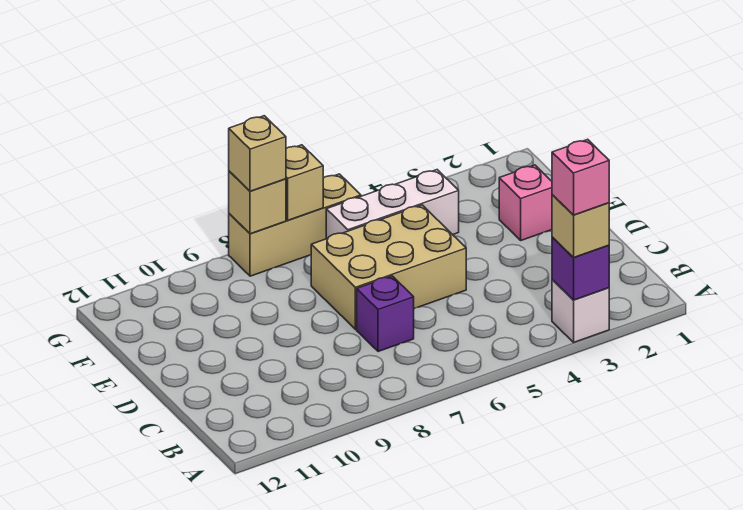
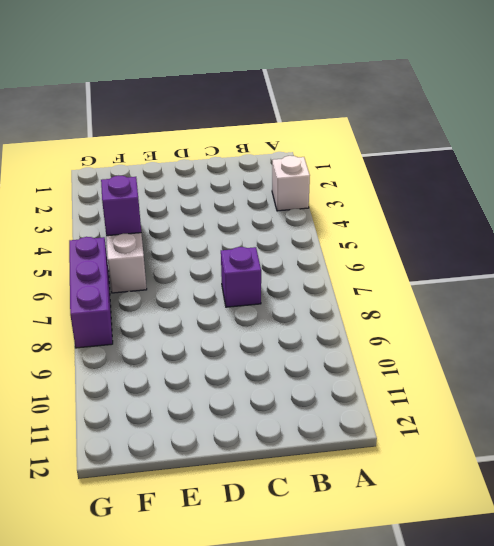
purple 1x1 brick [101,176,141,236] -> purple 1x1 brick moved to [552,237,609,300]
purple 1x3 brick [69,237,113,348] -> tan 1x3 brick [229,174,361,276]
none -> tan 2x3 brick [311,205,466,329]
none -> pink 1x1 brick [499,165,552,240]
none -> tan 1x1 brick [286,145,323,220]

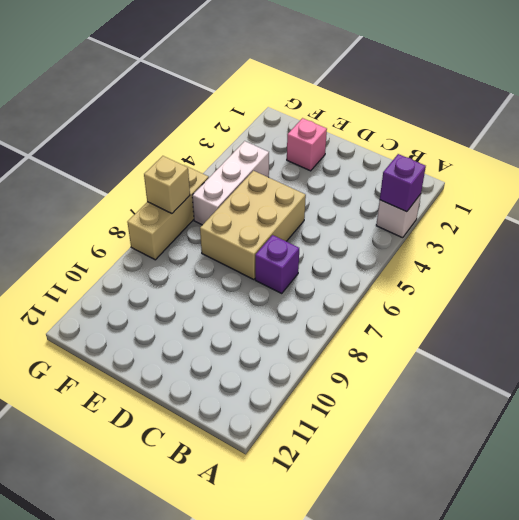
none -> tan 1x1 brick [229,171,286,234]
none -> tan 1x1 brick [552,195,609,258]
none -> tan 1x1 brick [229,116,286,191]

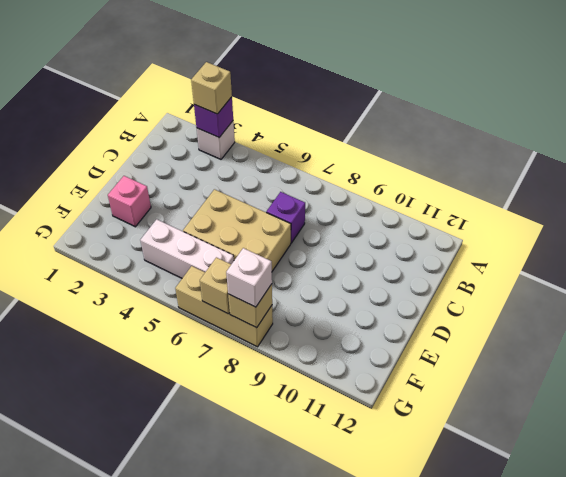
white 1x1 brick [226,248,272,307] -> tan 1x1 brick [229,116,286,191]
none -> pink 1x1 brick [552,139,609,215]

